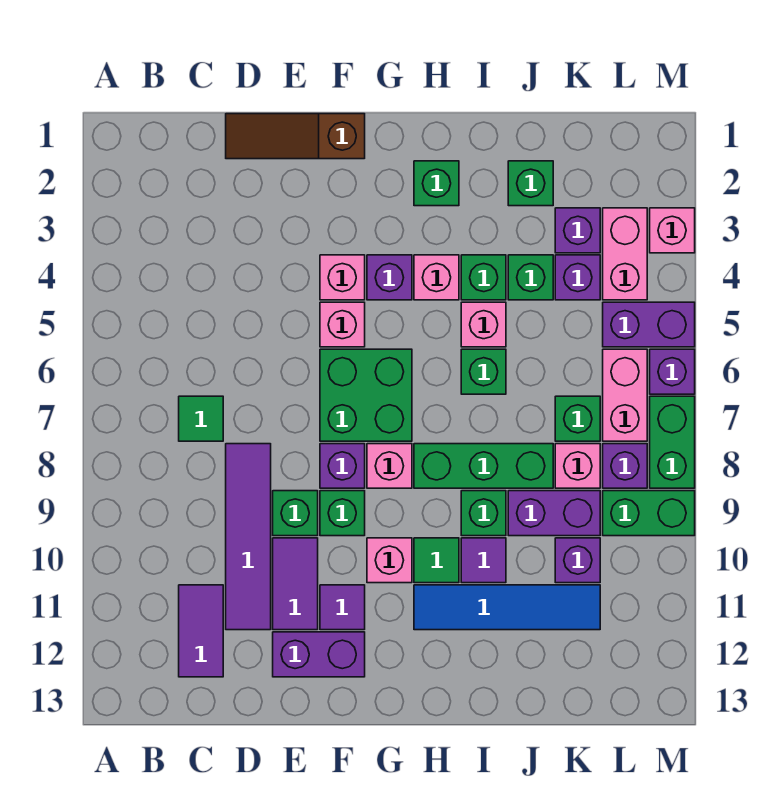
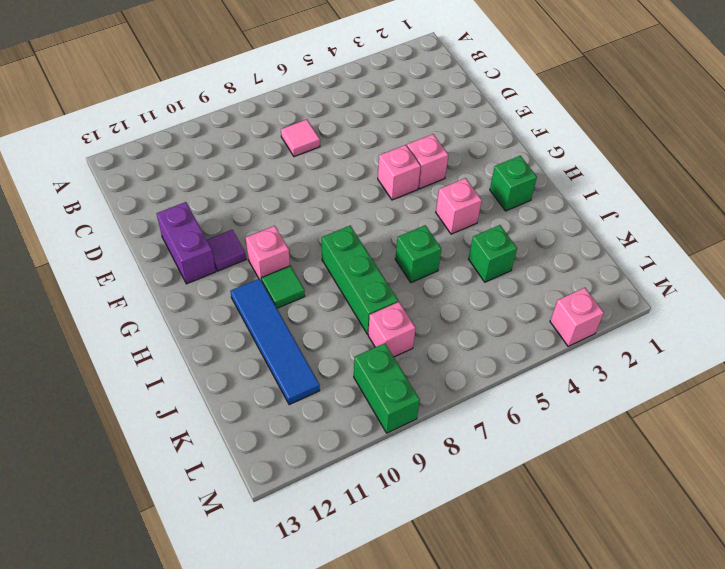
pink 1x1 tile [281,119,320,157] -> green 1x1 tile [179,396,223,441]
none -> purple 1x2 tile [179,585,223,677]
none -> brown 1x3 slope [226,114,365,159]
none -> purple 1x4 tile [226,444,271,630]
none -> green 1x1 brick [273,491,318,536]

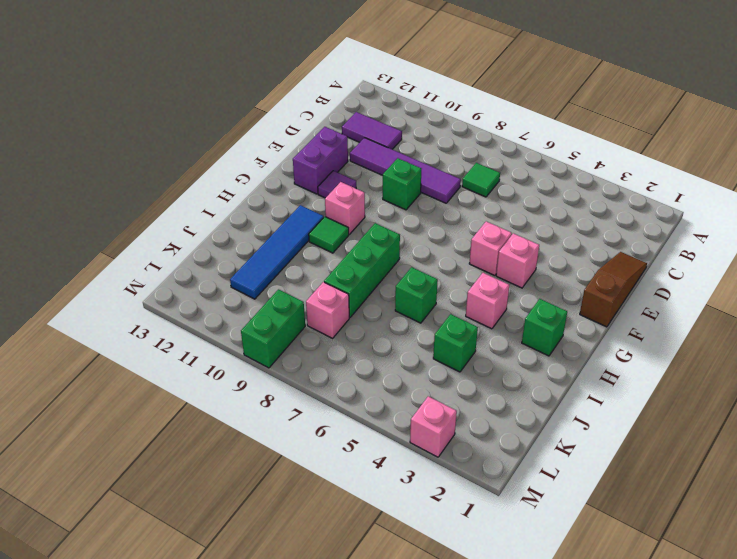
none -> purple 1x2 tile [273,538,318,630]
none -> green 2x2 brick [320,349,412,441]
none -> purple 1x1 brick [320,444,365,488]
none -> green 1x1 brick [320,491,365,536]

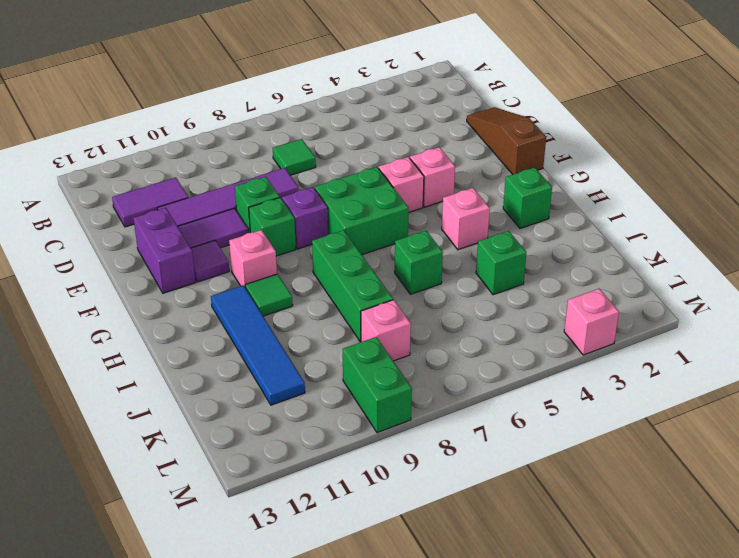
none -> purple 1x1 brick [367,255,412,300]
none -> pink 1x1 brick [367,444,412,488]
none -> green 1x1 brick [461,255,506,300]
none -> pink 1x1 brick [461,302,506,347]

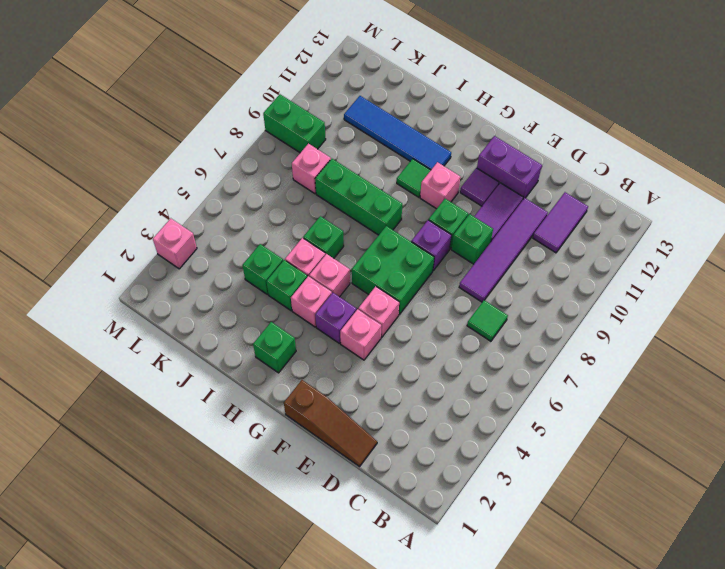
pink 1x1 brick [309,254,350,297] -> pink 1x1 brick moved to [367,444,412,488]
none -> green 1x1 brick [461,491,506,536]
none -> purple 1x1 tile [461,538,506,583]
none -> green 1x1 brick [508,161,553,206]
none -> purple 1x2 brick [508,491,600,536]

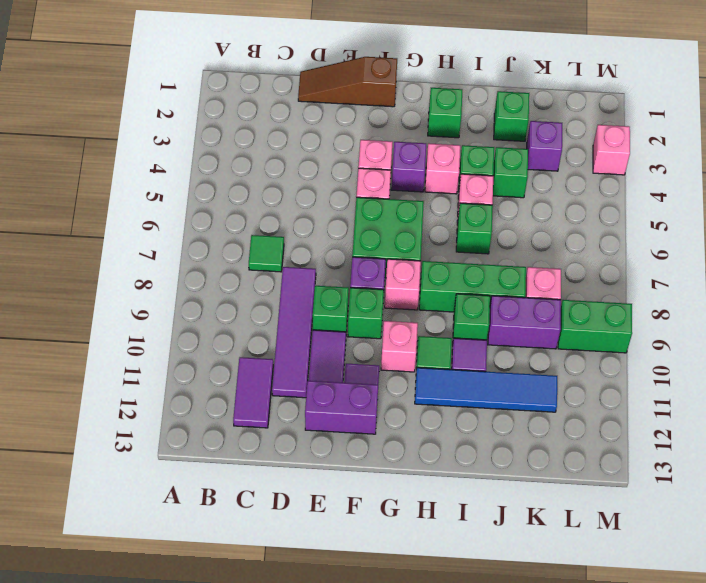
none -> purple 1x1 brick [555,255,600,300]
none -> green 1x1 brick [555,396,600,441]
none -> purple 1x1 brick [555,538,600,583]
none -> pink 1x2 brick [603,208,647,300]

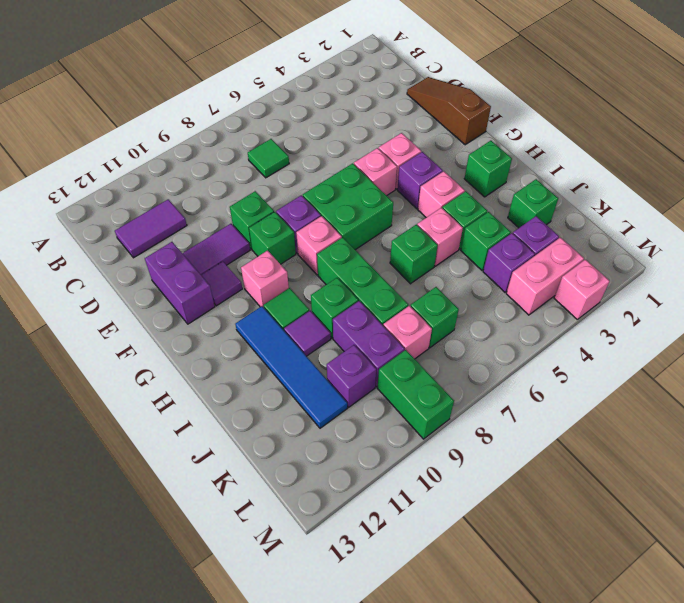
none -> purple 1x4 tile [226,444,271,630]
none -> purple 1x2 brick [603,302,695,347]
none -> pink 1x2 brick [603,349,647,441]
none -> purple 1x1 brick [603,444,647,488]

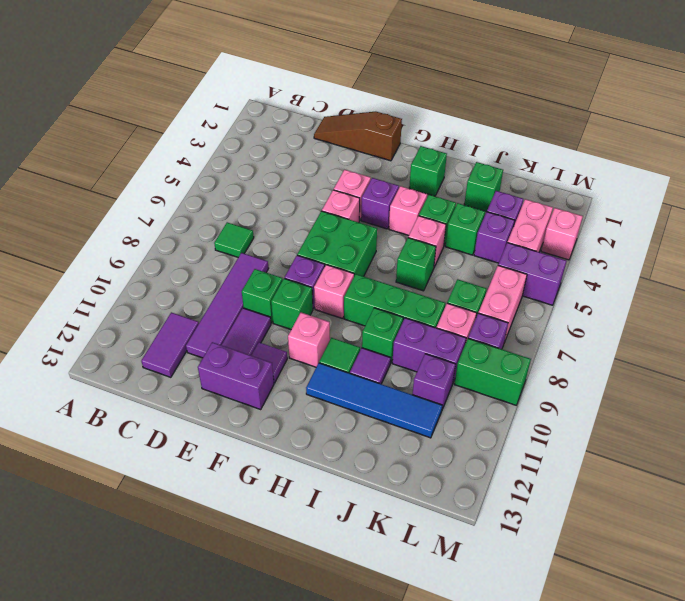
none -> purple 1x1 brick [650,349,695,394]
none -> green 1x2 brick [650,396,695,488]

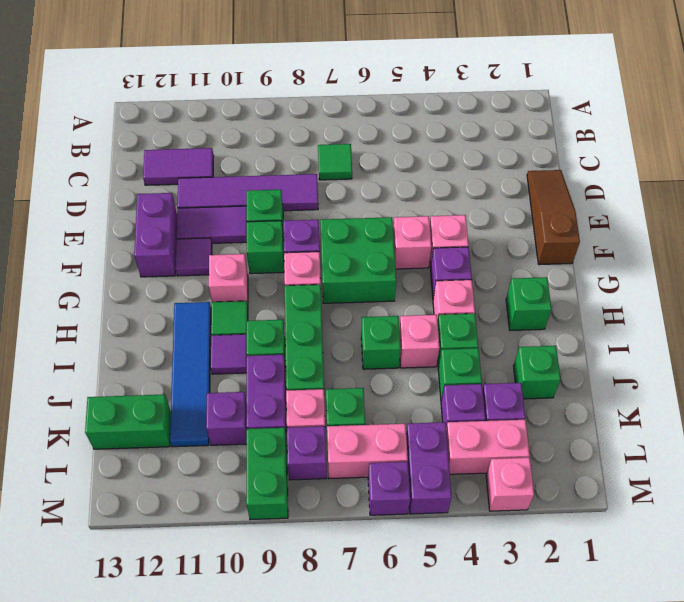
green 1x2 brick [85,395,171,449] -> green 1x2 brick moved to [650,396,695,488]

